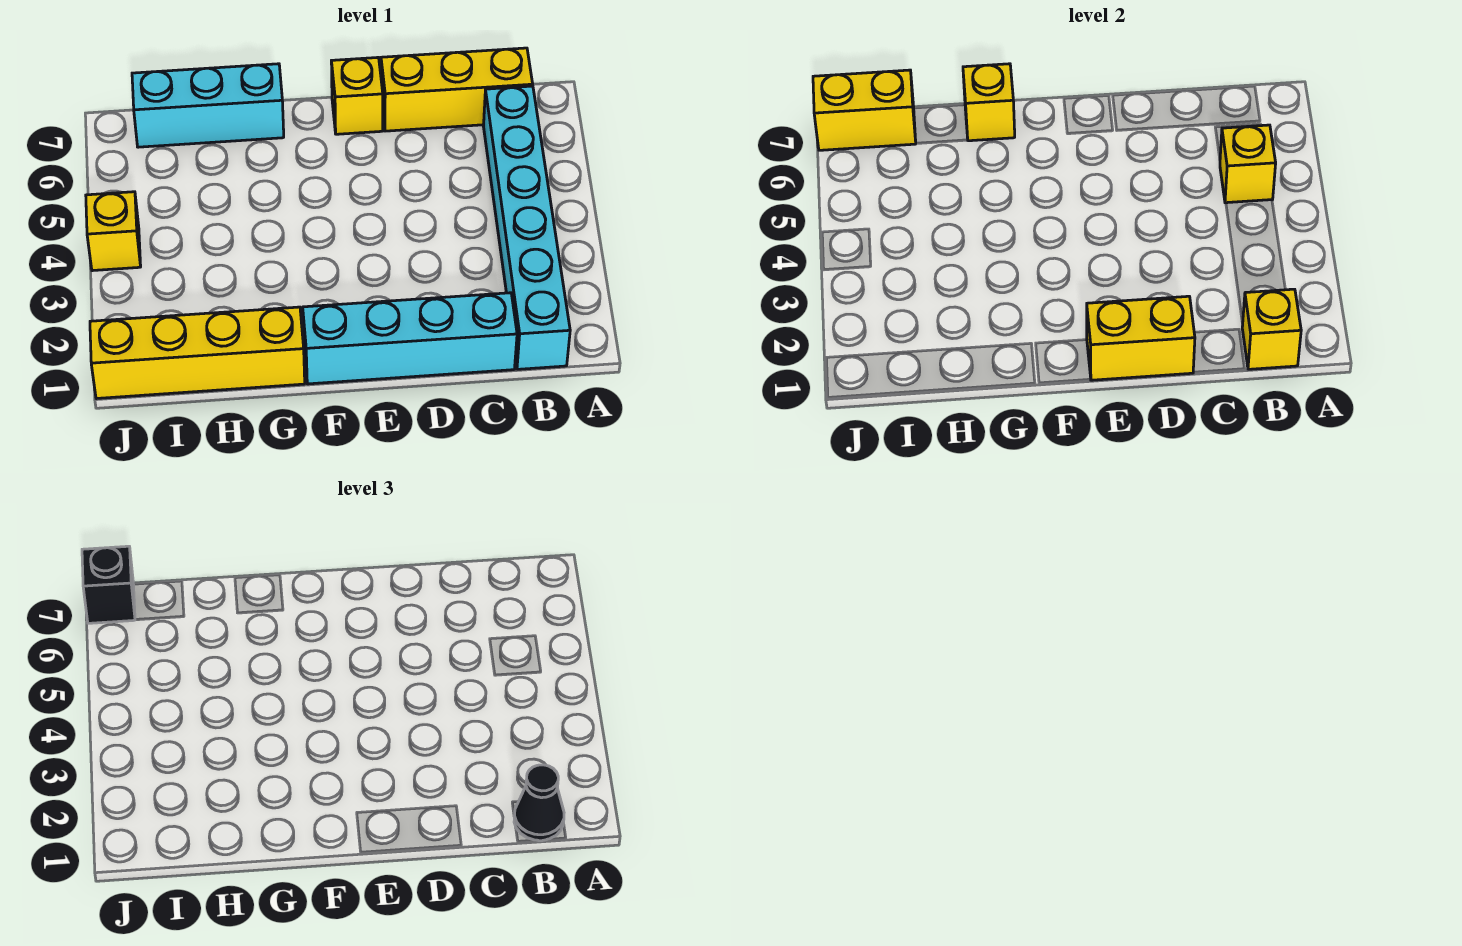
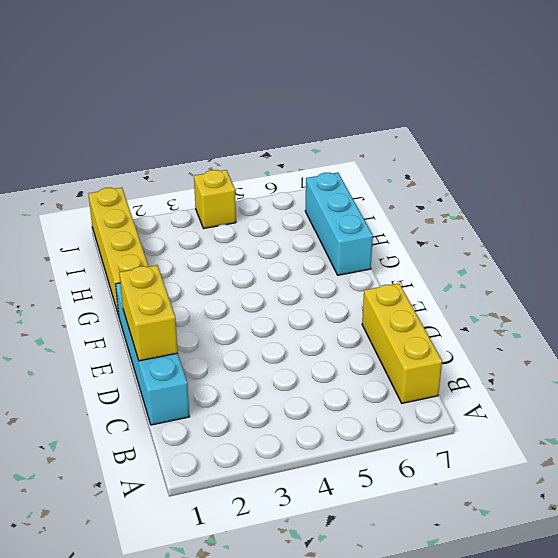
none -> cyan 1x6 brick [484,86,570,369]
none -> yellow 1x1 brick [331,57,383,134]
none -> yellow 1x1 brick [1242,289,1301,369]

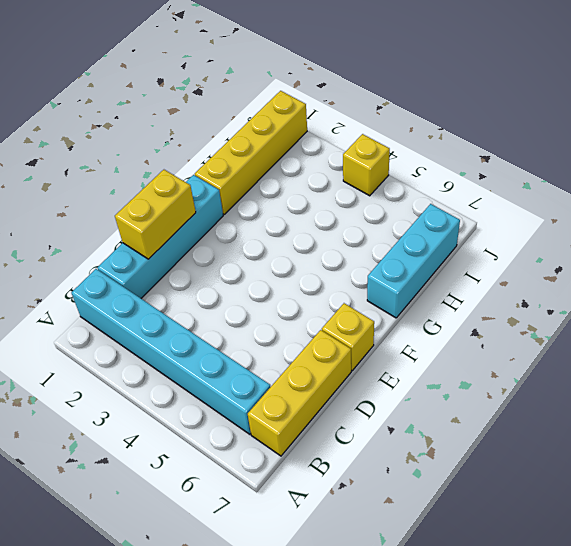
none -> yellow 1x1 brick [1242,289,1301,369]
none -> yellow 1x1 brick [1220,125,1276,203]
none -> yellow 1x1 brick [963,64,1015,141]

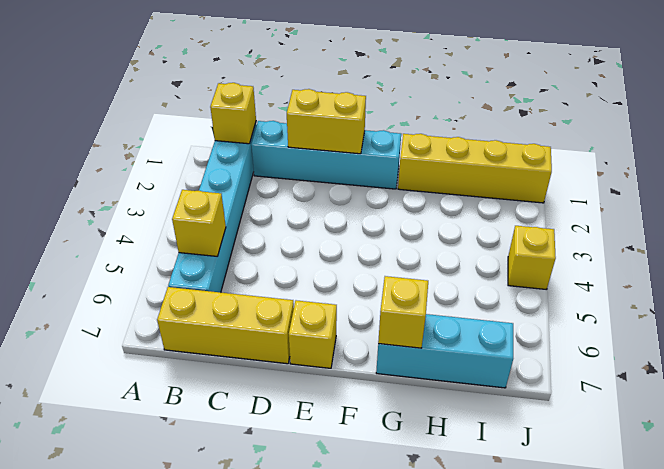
none -> yellow 1x2 brick [813,70,916,150]
none -> black 1x1 cone [514,765,564,841]
none -> black 1x1 brick [82,546,135,623]

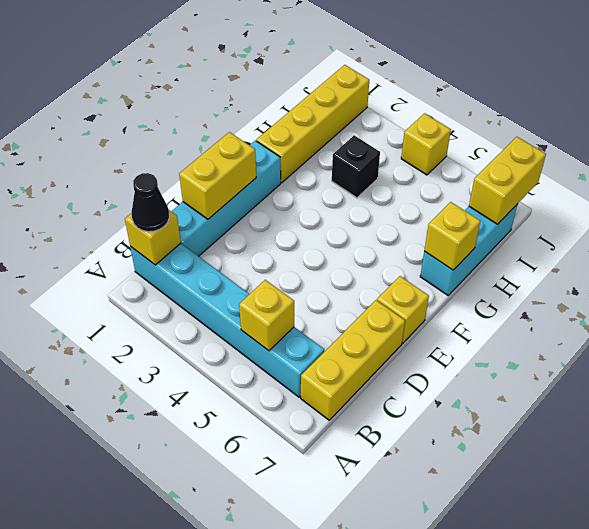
black 1x1 brick [332,135,380,198] -> black 1x1 brick moved to [82,546,135,623]

